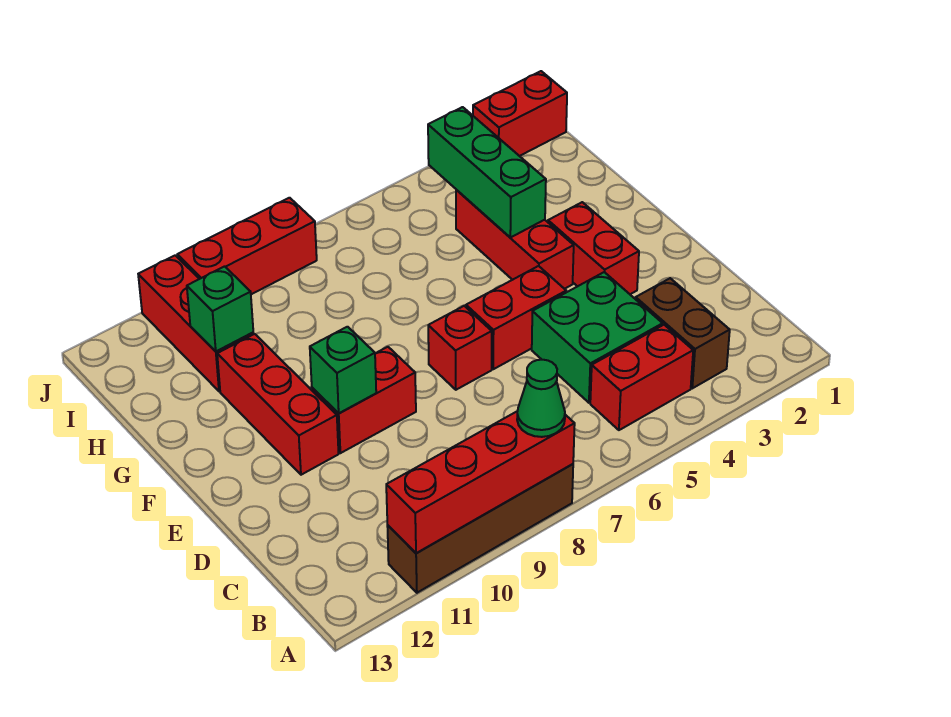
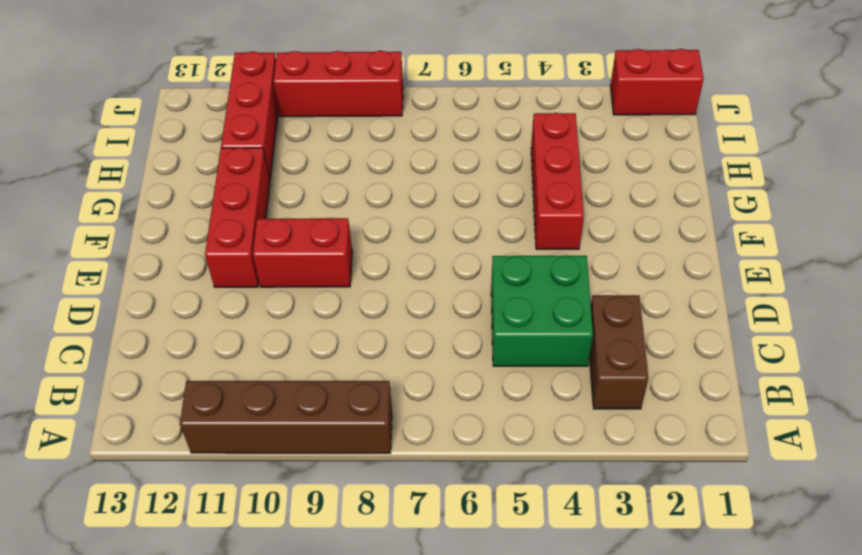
none -> red 1x2 brick [590,325,693,430]
none -> red 1x2 brick [548,202,639,294]
none -> red 1x2 brick [466,266,566,369]

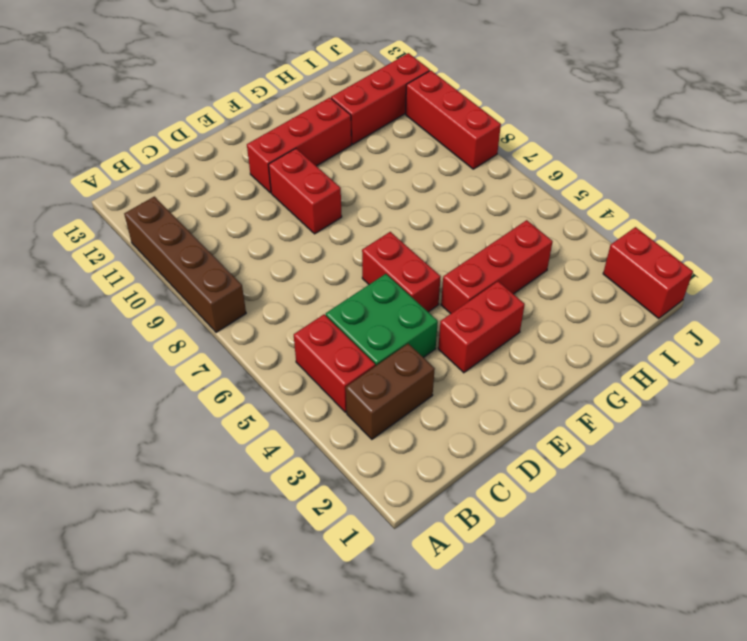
none -> red 1x1 brick [428,306,492,390]
none -> red 1x4 brick [386,411,575,553]
none -> green 1x1 brick [310,327,376,413]

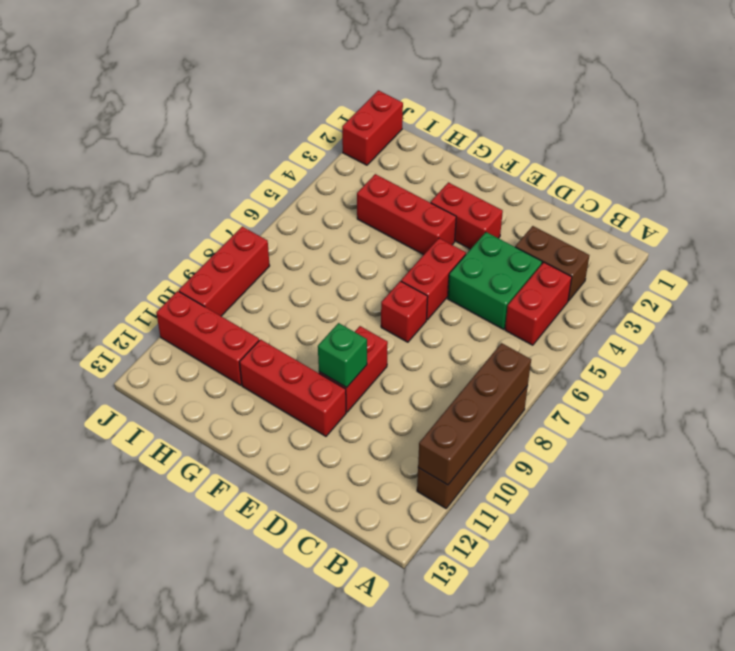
brown 1x4 brick [418,343,531,485] -> red 1x4 brick [386,411,575,553]
none -> green 1x3 brick [428,107,546,238]
none -> green 1x1 brick [187,266,253,352]
none -> green 1x1 cone [517,360,565,437]

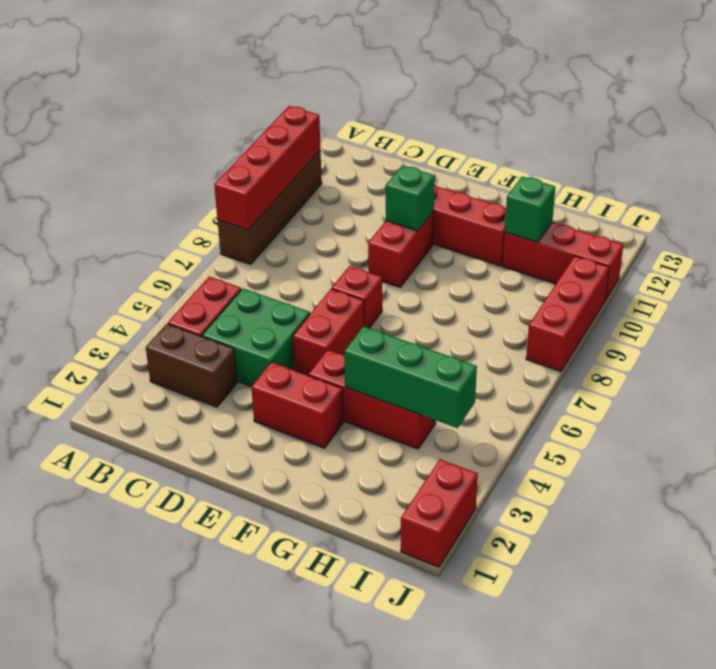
none -> green 1x1 cone [517,360,565,437]

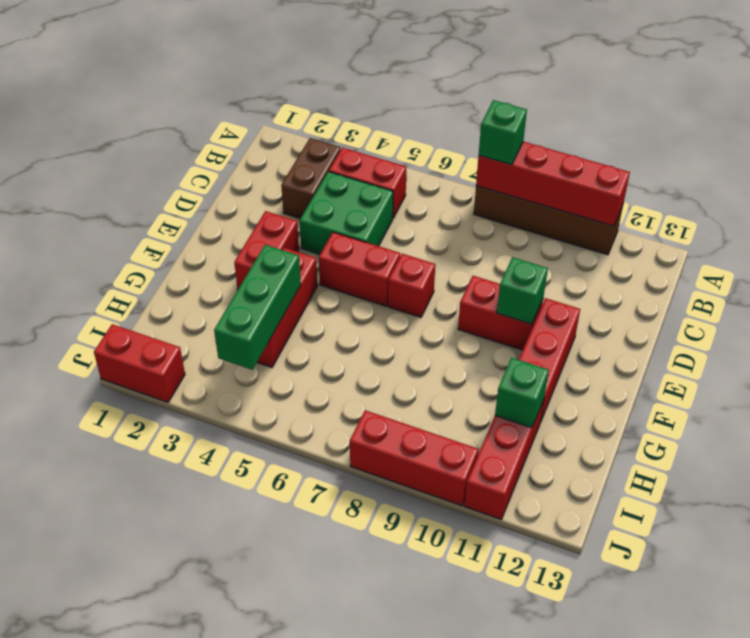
green 1x1 brick [479,100,527,165] -> green 1x1 cone [517,360,565,437]

